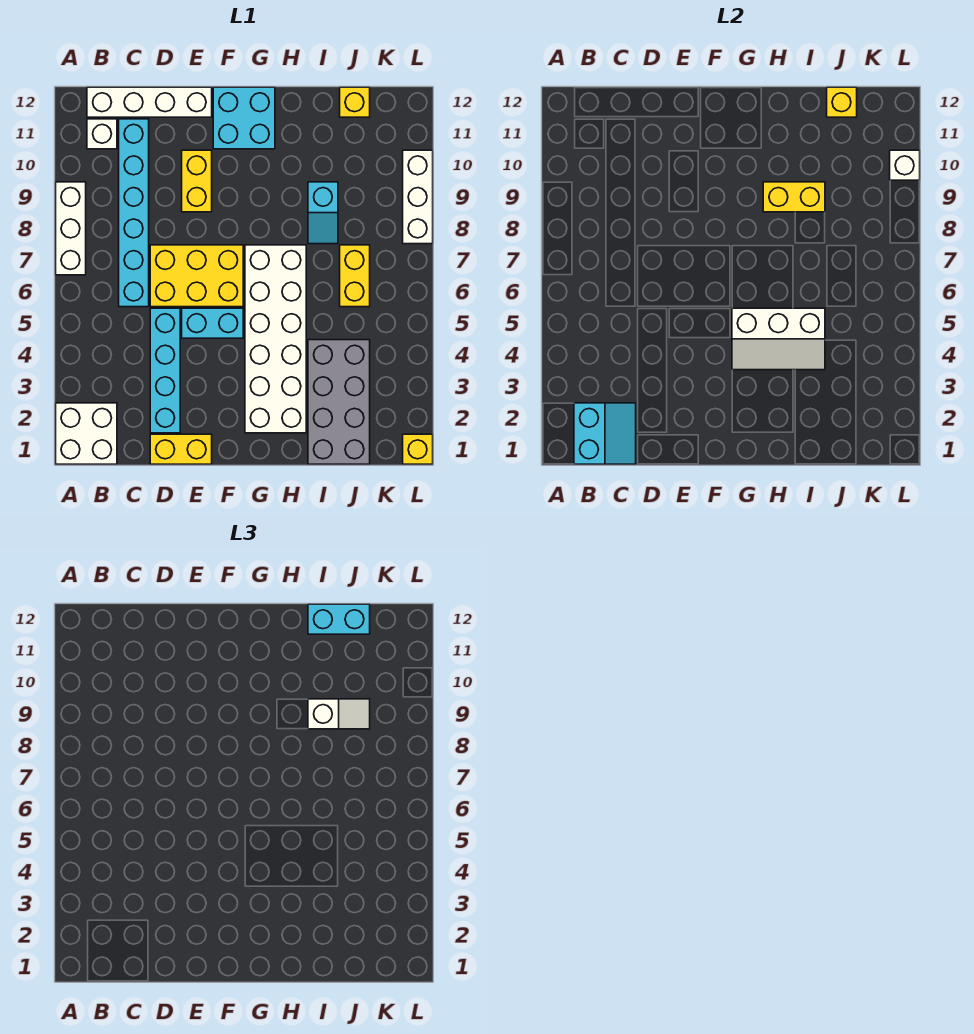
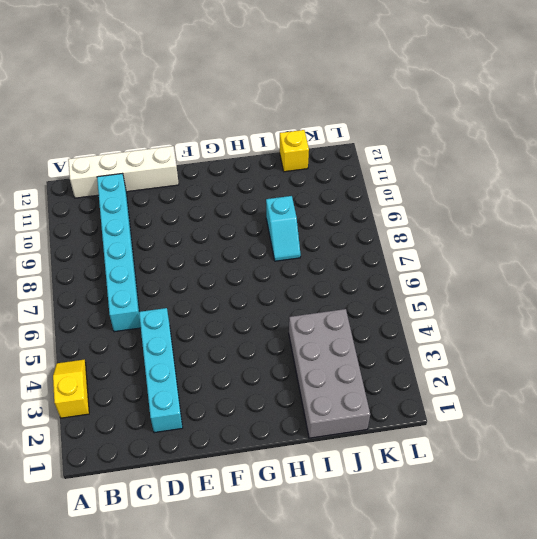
yellow 1x2 slope [53,360,89,418] -> none
none -> white 2x2 brick [56,403,117,464]
none -> white 1x3 brick [56,182,86,275]
none -> white 1x1 brick [87,119,117,149]

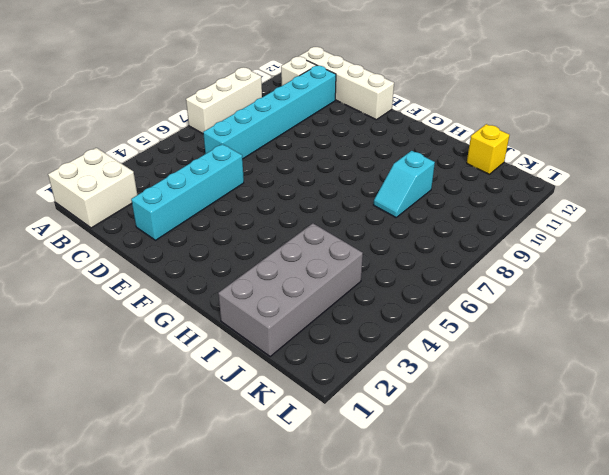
none -> yellow 1x2 brick [150,434,212,464]
none -> yellow 2x3 brick [150,245,243,307]
none -> cyan 1x2 brick [182,308,243,338]

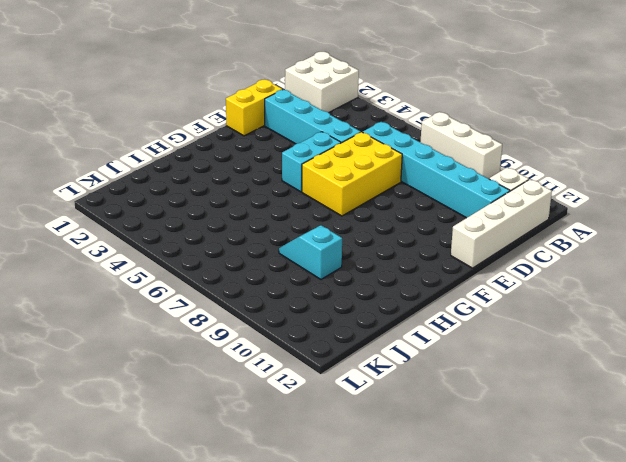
none -> yellow 1x2 brick [182,150,212,212]
none -> cyan 2x2 brick [213,87,275,149]
none -> white 2x6 brick [245,245,306,433]

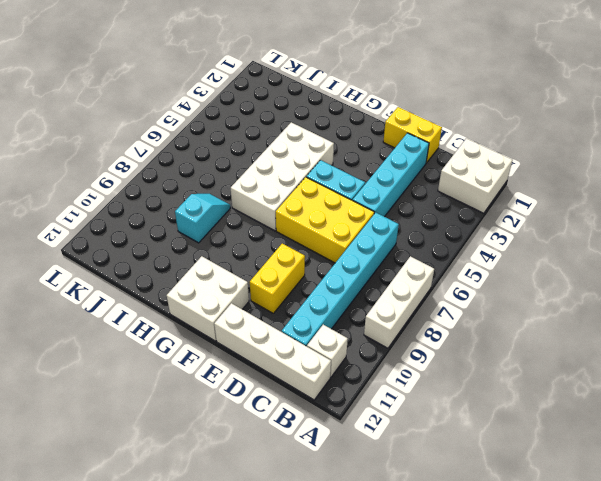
white 2x2 brick [167,256,249,341] -> cyan 2x2 brick [213,87,275,149]
white 2x4 brick [231,122,334,231] -> white 2x6 brick [245,245,306,433]
none -> grey 2x4 brick [308,340,370,464]
none -> yellow 1x2 brick [340,245,370,307]
none -> yellow 1x1 brick [340,87,370,117]

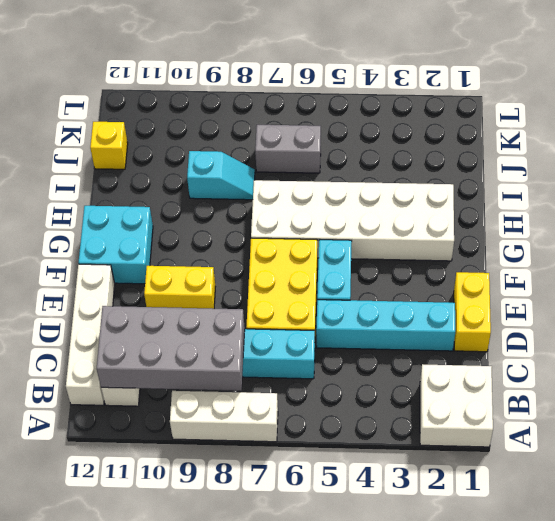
grey 2x4 brick [97,306,245,391] -> grey 2x4 brick moved to [308,340,370,464]
grey 1x2 brick [255,125,321,173] -> yellow 1x2 brick [340,245,370,307]
none -> yellow 1x1 brick [403,434,433,464]
none -> white 1x3 brick [403,150,433,244]
none -> cyan 2x2 slope [574,403,636,464]

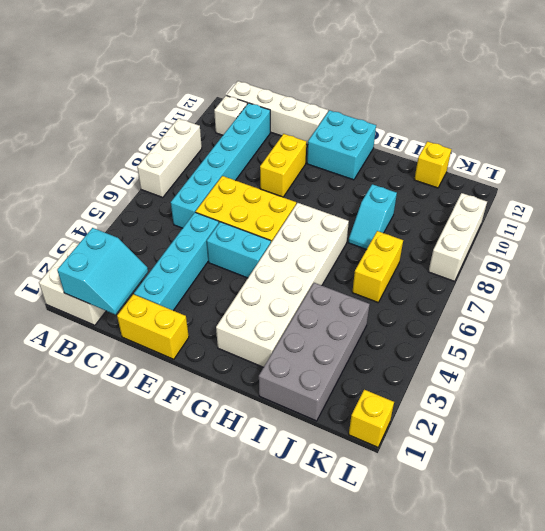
none -> white 2x3 slope [732,308,825,370]
none -> yellow 1x2 brick [763,182,825,212]
none -> yellow 1x1 brick [827,87,857,117]

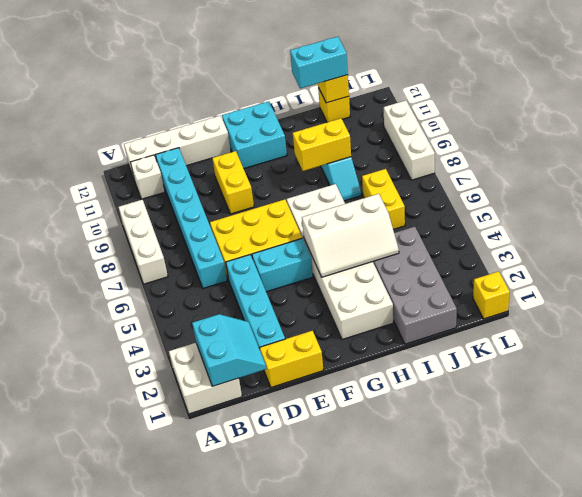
none -> white 1x1 brick [890,150,920,180]
none -> white 1x2 slope [308,699,370,729]

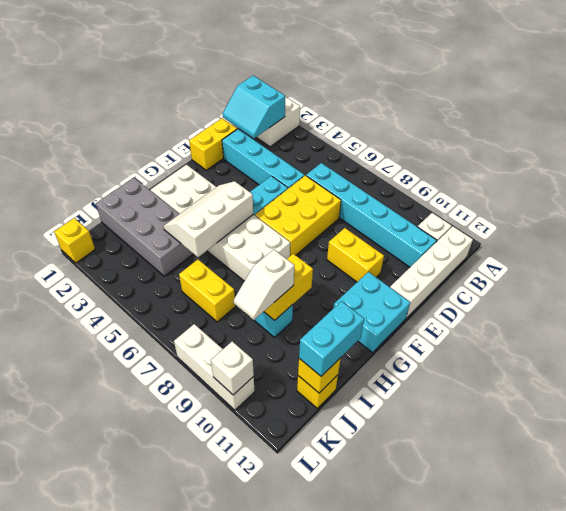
none -> white 1x3 brick [56,182,86,275]

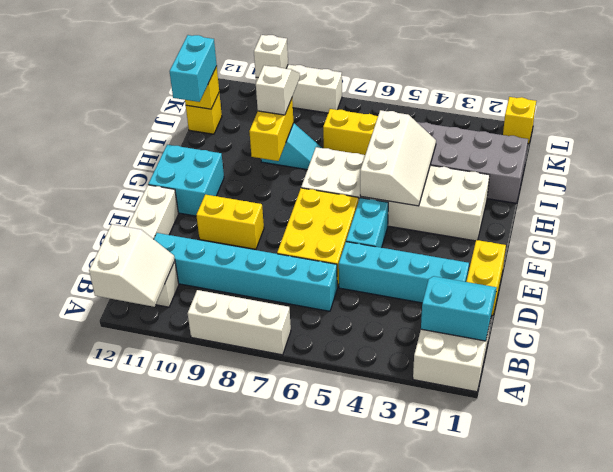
white 2x2 slope [89,224,175,307] -> none

